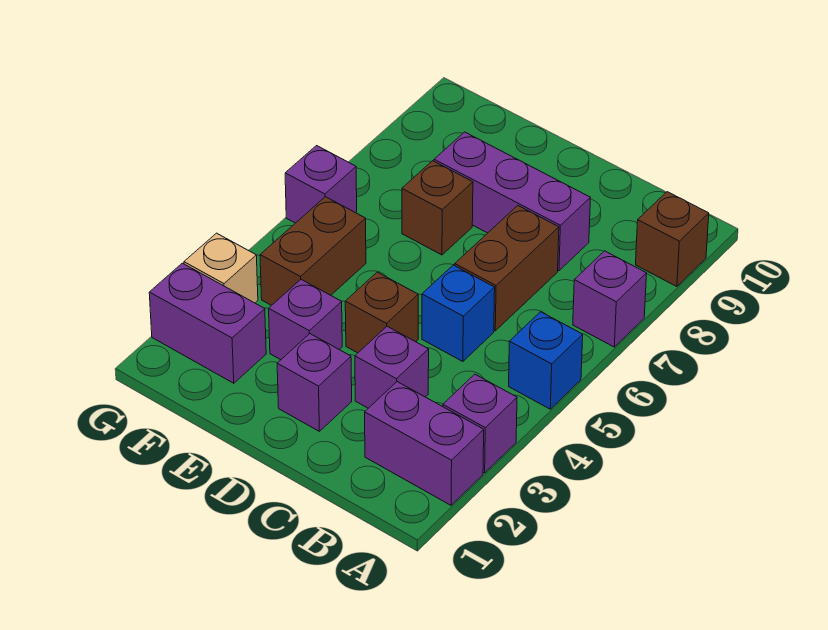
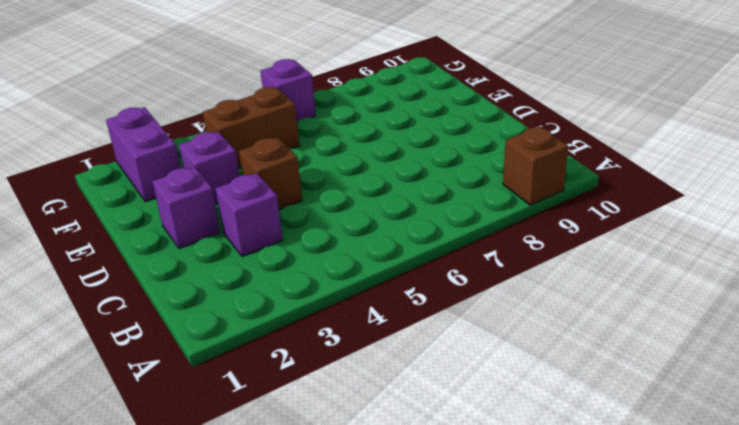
none -> purple 1x2 brick [365,382,484,505]
none -> purple 1x1 brick [443,374,517,473]
none -> blue 1x1 brick [509,312,583,409]

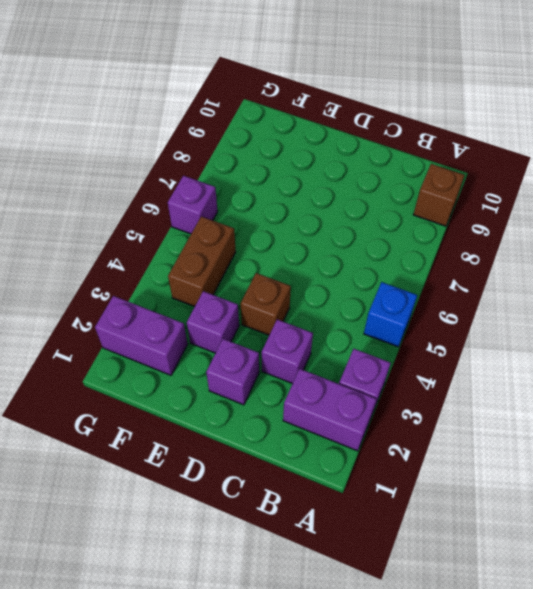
none -> purple 1x1 brick [573,251,647,347]
none -> blue 1x1 brick [422,265,495,362]
none -> brown 1x2 brick [455,206,559,331]

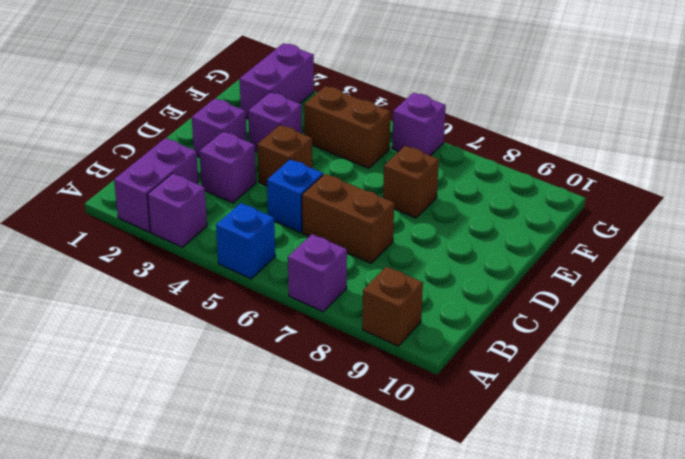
none -> purple 1x3 brick [434,132,590,271]
none -> tan 1x1 brick [184,233,258,303]

